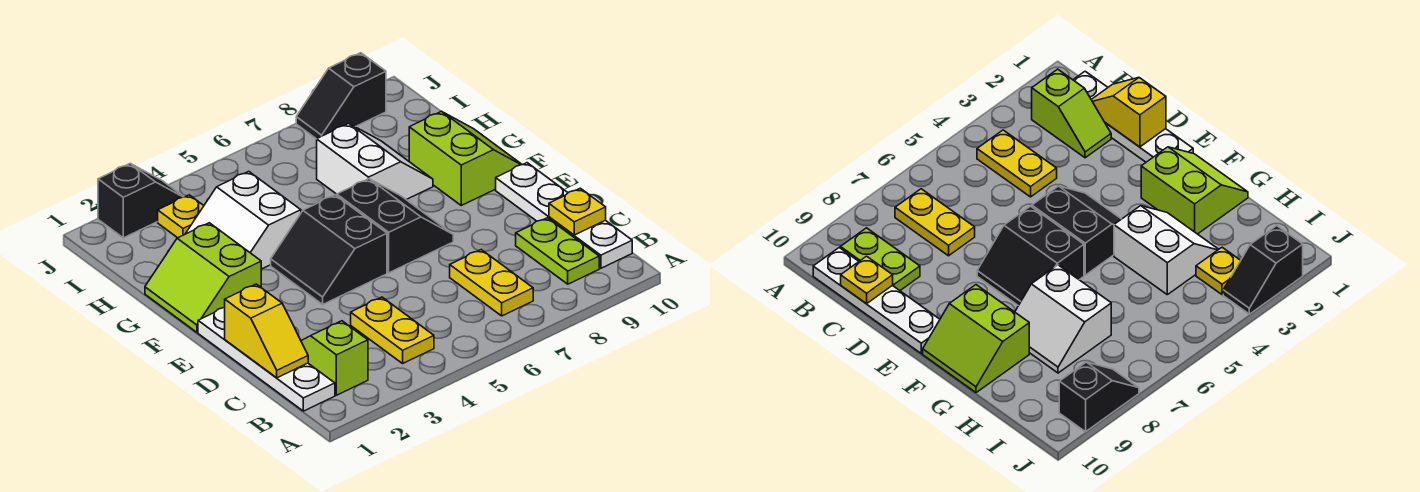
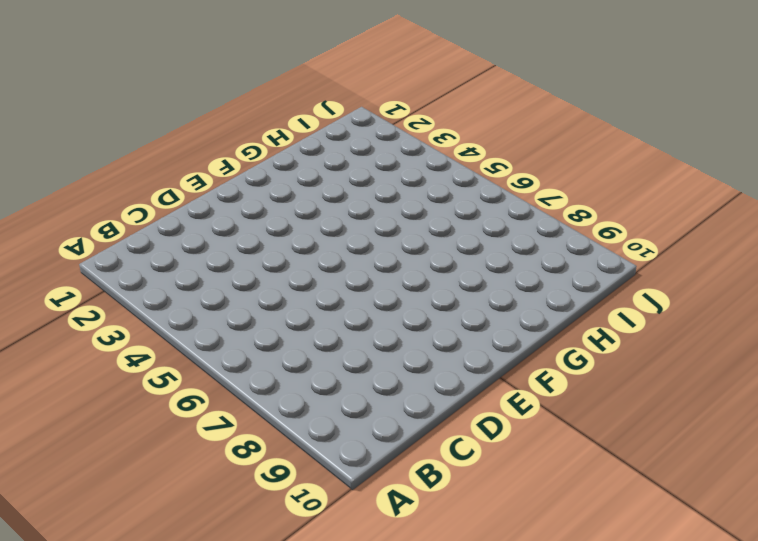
none -> white 1x4 plate [198,307,335,411]
none -> lime 1x2 slope [301,321,368,395]
none -> yellow 1x2 plate [351,297,434,363]

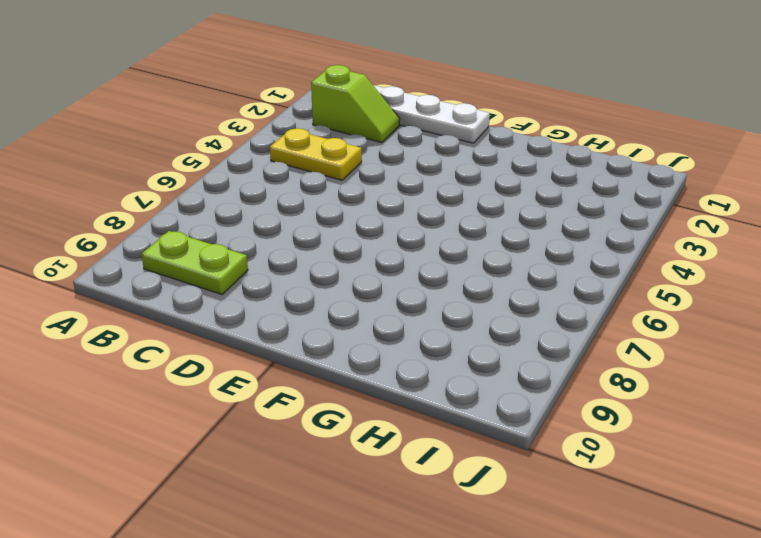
none -> yellow 1x2 plate [450,250,533,316]
none -> white 1x4 plate [496,163,632,268]
none -> black 2x2 slope [271,195,387,304]

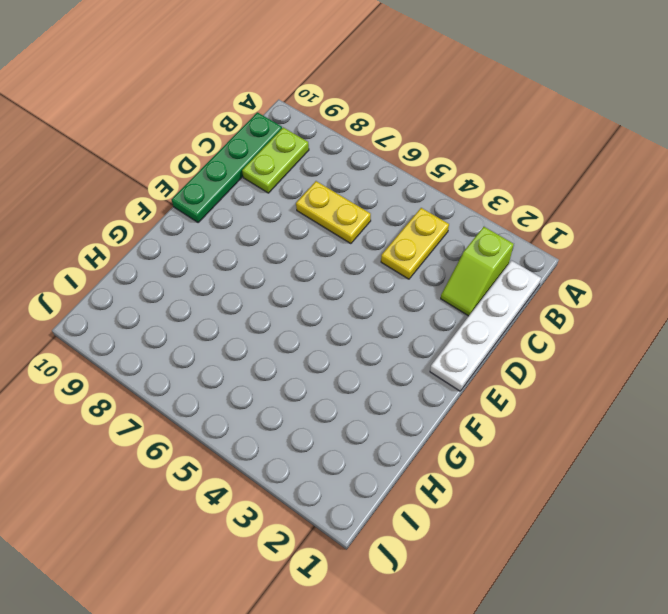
green 1x4 plate [172,112,282,223] -> white 1x4 plate [496,163,632,268]
yellow 1x2 plate [296,181,371,244] -> yellow 1x2 plate turned to [450,250,533,316]
none -> black 2x2 slope [271,195,387,304]
none -> black 2x2 slope [337,179,453,273]
none -> lime 2x2 slope [145,223,261,332]

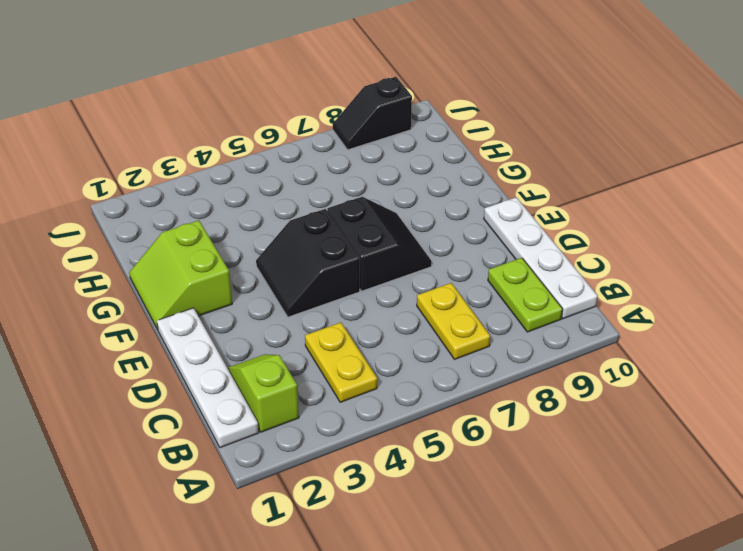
none -> lime 2x2 slope [409,111,522,205]
none -> white 2x2 slope [186,171,301,269]
none -> white 2x2 slope [317,123,433,200]

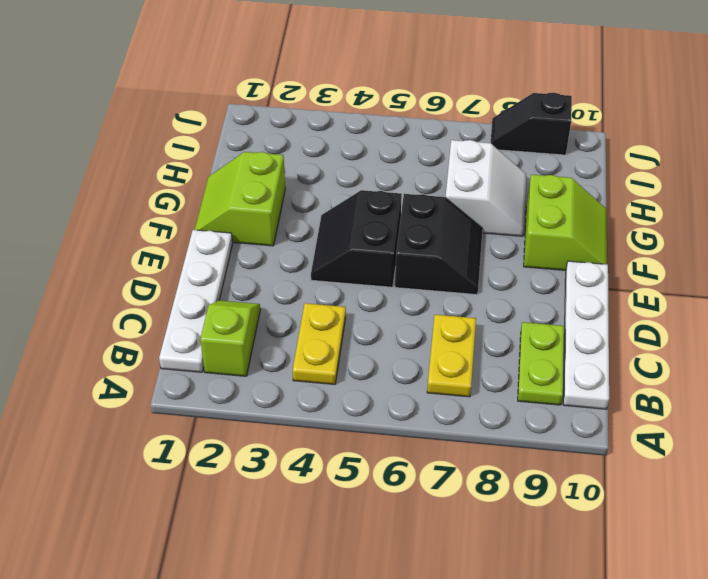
none -> white 2x2 slope [186,171,301,269]
none -> yellow 1x1 plate [158,195,204,238]
none -> black 1x2 slope [98,163,184,238]

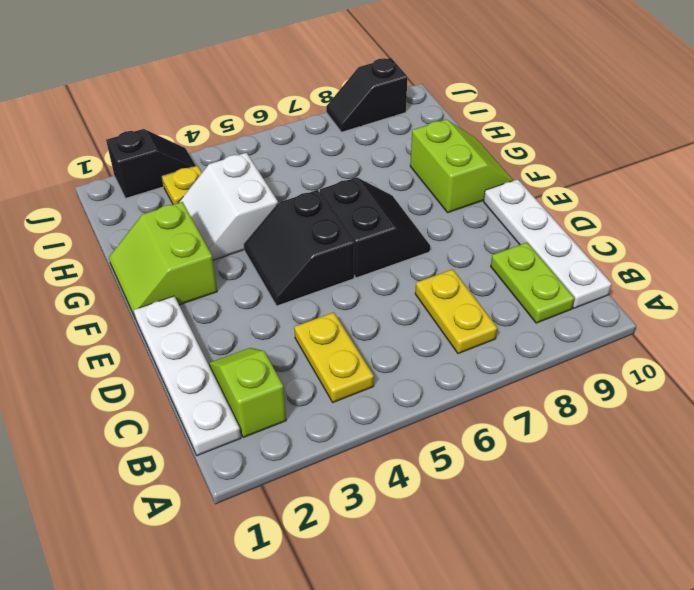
none -> white 2x2 slope [317,123,433,200]
none -> yellow 1x2 slope [225,284,308,378]
none -> yellow 1x1 plate [549,188,606,235]

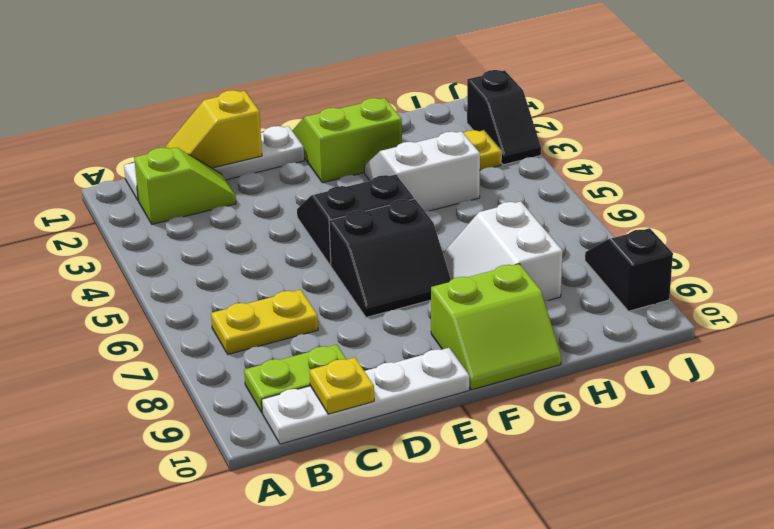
white 2x2 slope [443,201,563,301] -> white 2x2 slope turned to [317,123,433,200]
none -> yellow 1x2 plate [351,297,434,363]

